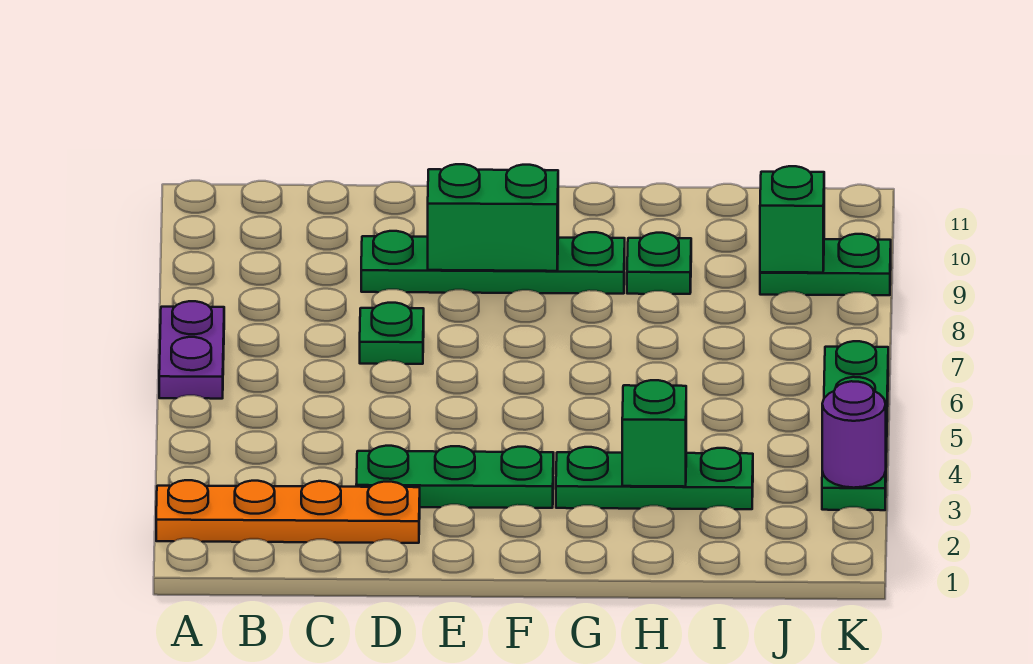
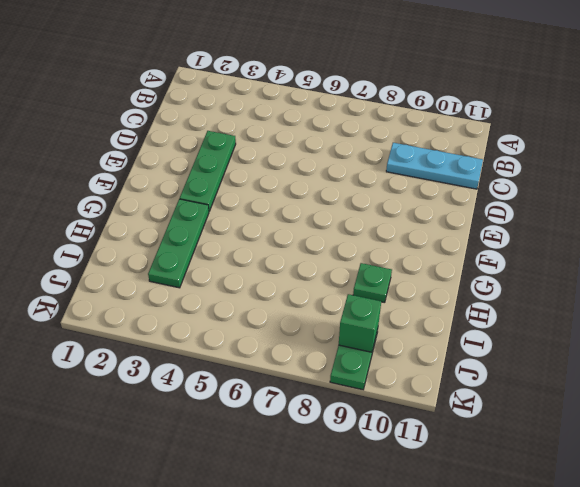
cyan 1x3 plate [386,143,483,189] -> none
none -> orange 1x4 plate [156,480,420,543]
none -> purple 1x2 plate [159,301,224,399]
none -> green 1x1 plate [360,303,424,364]

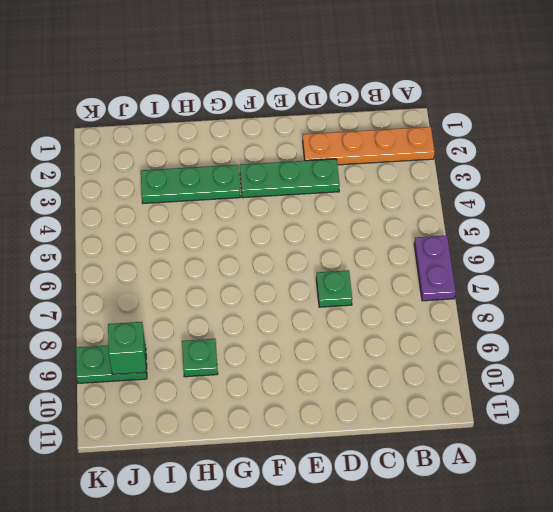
none -> green 1x4 plate [361,231,625,294]
none -> green 1x4 plate [822,341,888,510]
none -> green 1x2 brick [428,164,558,271]

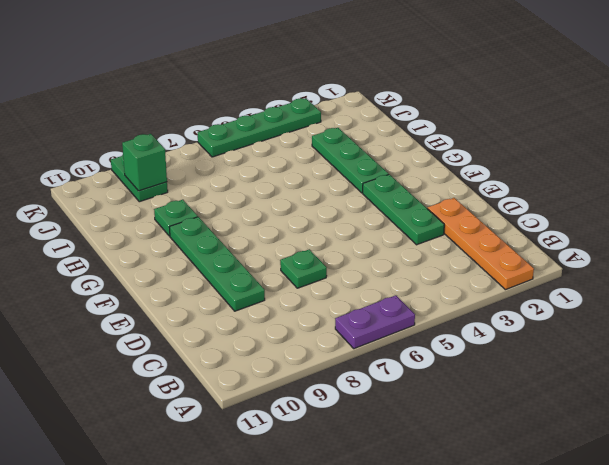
none -> green 1x2 brick [428,164,558,271]
none -> green 1x1 brick [622,380,686,487]
none -> purple 1x1 round brick [822,381,886,488]

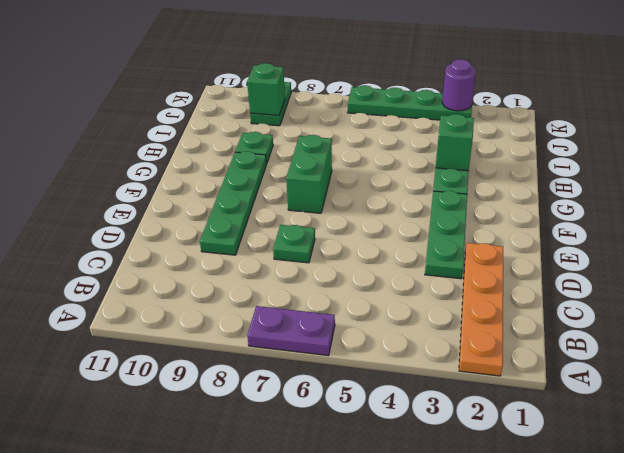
green 1x2 brick [286,135,332,213] -> green 1x2 brick moved to [428,164,558,271]

